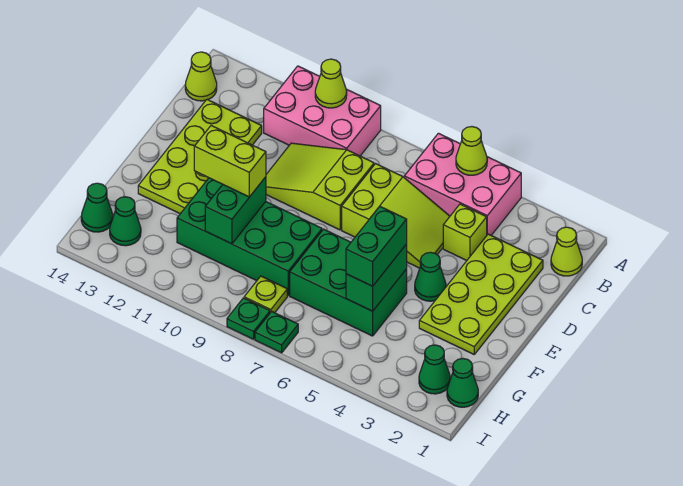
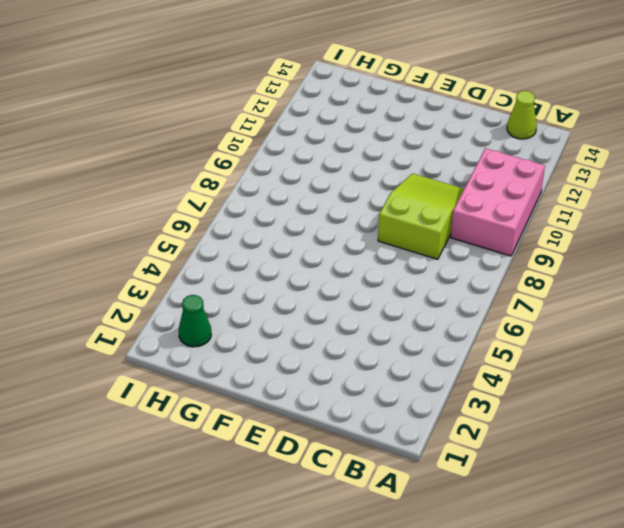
none -> pink 2x3 brick [404,133,521,235]
none -> lime 1x1 cone [551,227,582,276]
none -> lime 2x4 plate [419,234,543,354]

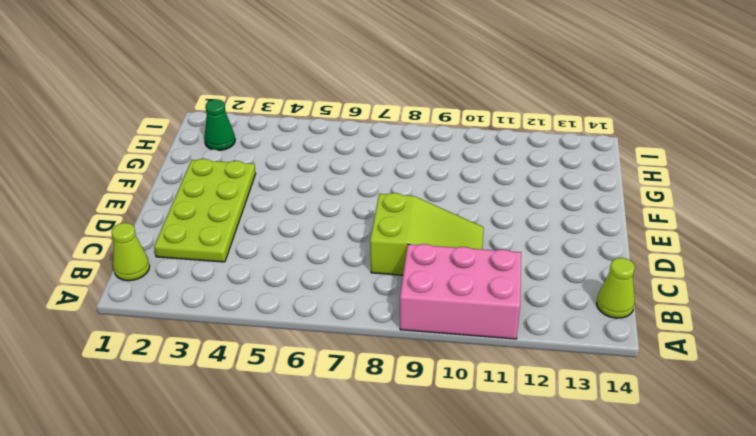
none -> pink 2x3 brick [404,133,521,235]
none -> lime 1x1 brick [443,204,487,261]
none -> lime 2x3 slope [342,164,450,268]

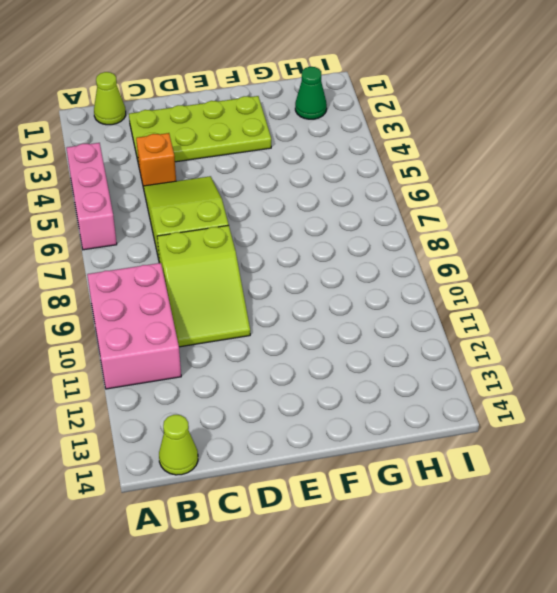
pink 1x3 brick [66,143,117,250] -> pink 2x3 brick [404,133,521,235]
orange 1x1 brick [136,133,176,188] -> lime 1x1 brick [443,204,487,261]
none -> lime 2x4 plate [138,100,262,214]
none -> green 1x1 cone [415,252,446,301]
none -> green 2x3 brick [290,229,407,336]

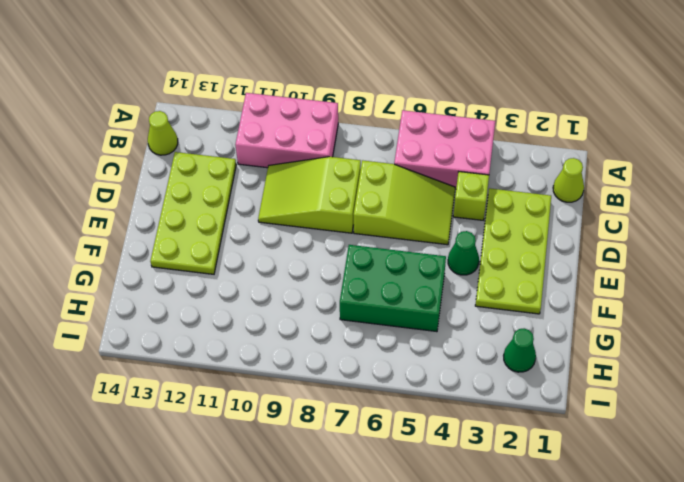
none -> green 2x4 brick [177,178,322,295]
none -> green 1x1 cone [447,359,478,407]
none -> lime 1x1 plate [244,276,287,313]

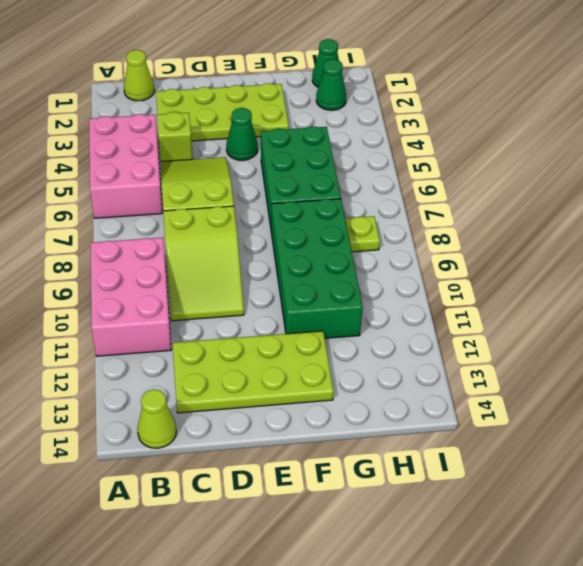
none -> green 1x1 cone [110,197,141,246]
none -> green 1x1 cone [81,183,113,232]
none -> green 1x1 plate [255,311,298,353]

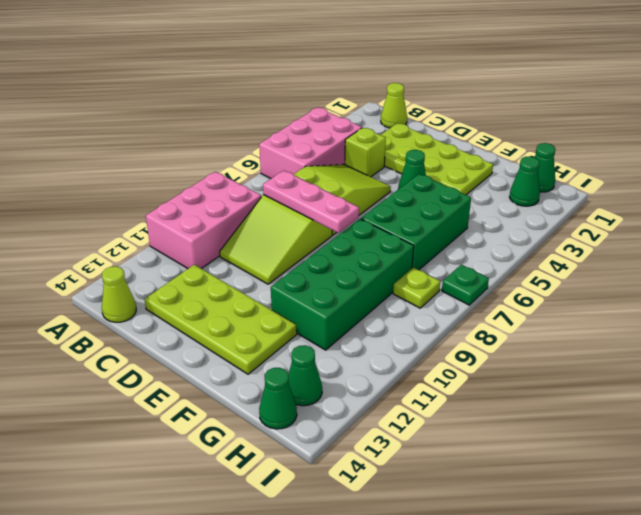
pink 1x3 plate [263,170,359,233] -> none
none -> green 1x1 plate [227,298,270,339]
none -> lime 1x1 cone [456,127,487,175]
none -> lime 1x1 cone [315,59,347,108]

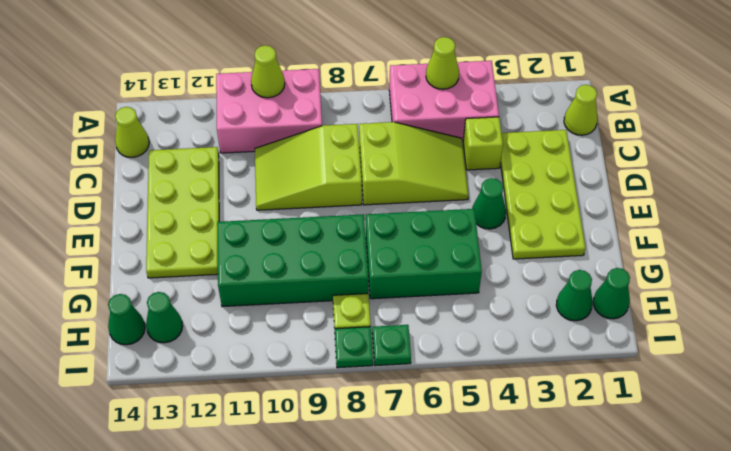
none -> green 1x2 brick [346,244,407,311]
none -> green 1x2 brick [205,177,266,244]
none -> green 1x2 brick [346,206,407,286]

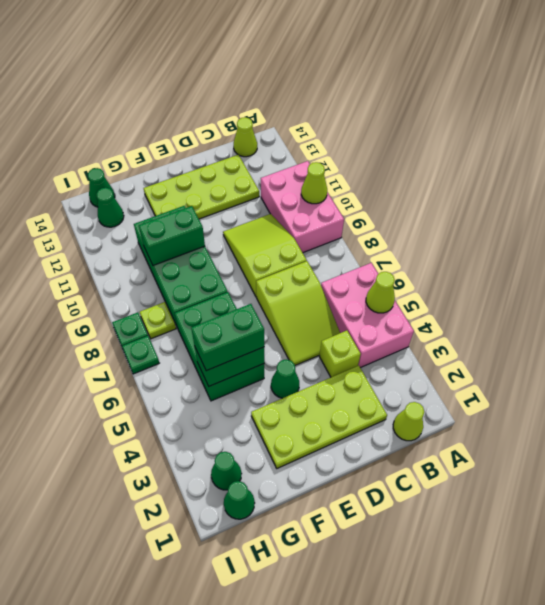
none -> lime 1x2 brick [194,126,266,197]

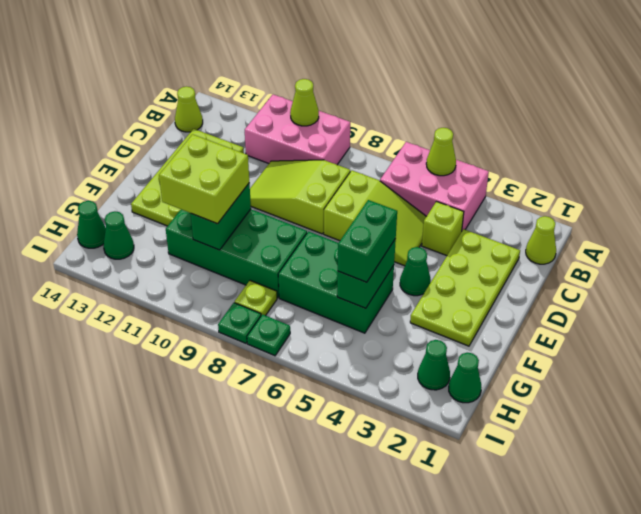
lime 2x2 brick [159,134,249,224] -> lime 1x2 brick [194,126,266,197]

